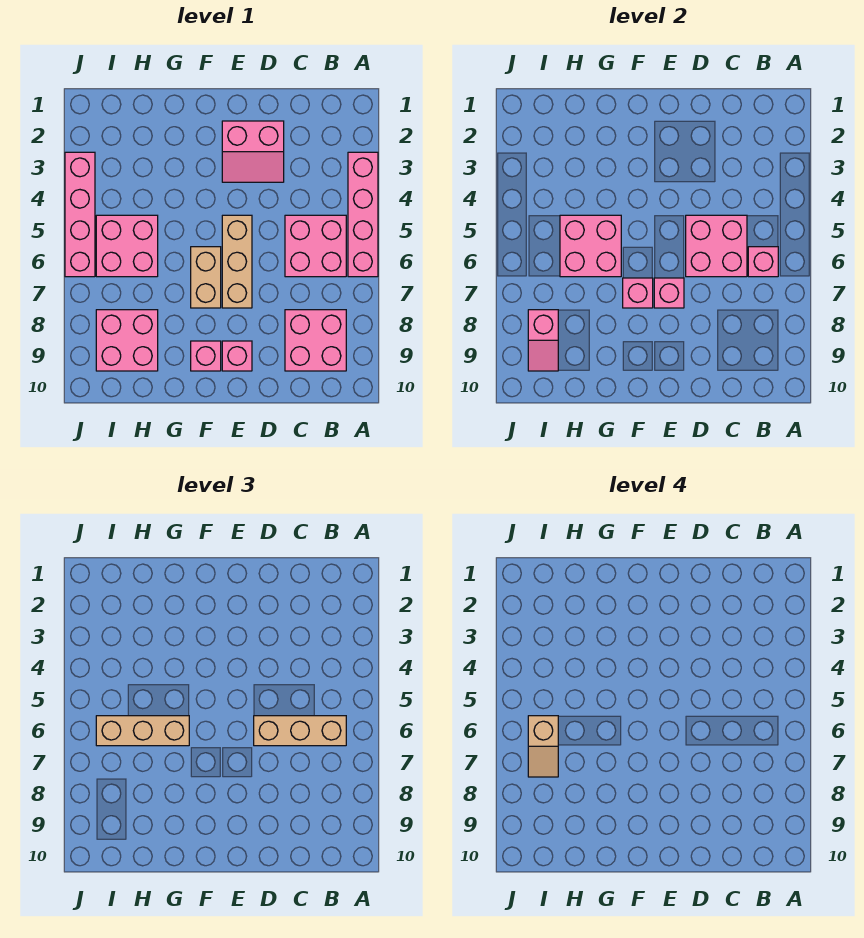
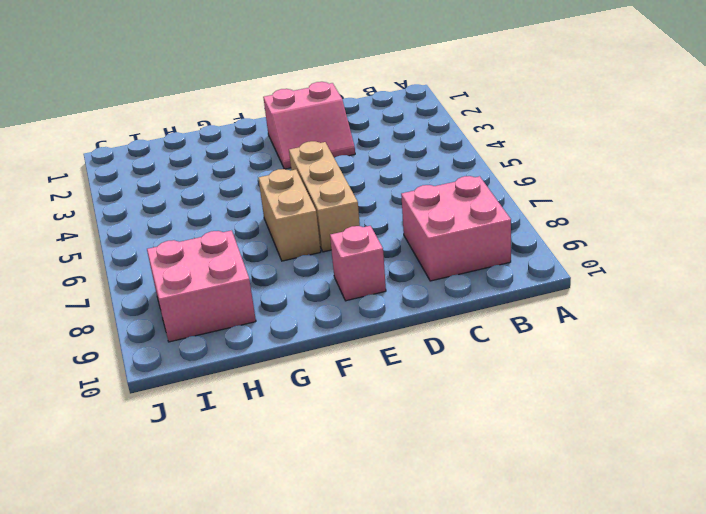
none -> pink 1x4 brick [348,152,378,277]
none -> pink 2x2 brick [285,215,346,277]
none -> pink 1x1 brick [191,341,221,371]

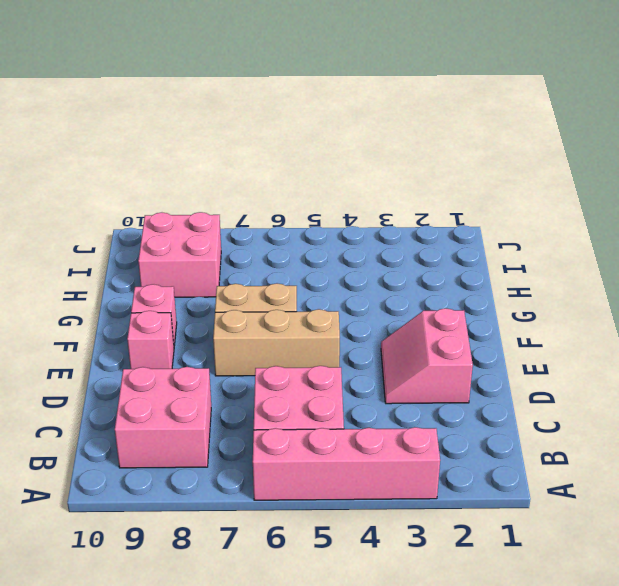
none -> pink 2x2 brick [96,215,158,277]
none -> pink 1x4 brick [65,152,95,277]
none -> pink 1x1 brick [748,247,778,277]

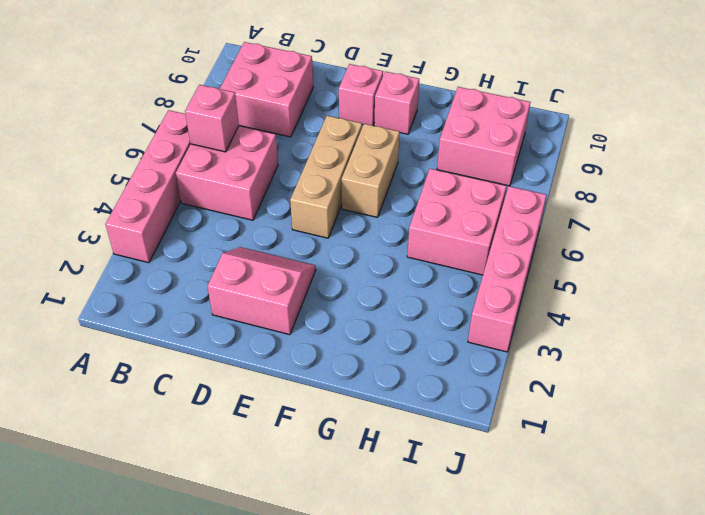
none -> pink 2x2 brick [686,215,747,277]
none -> pink 1x1 brick [654,278,684,308]
none -> pink 1x1 brick [623,278,653,308]

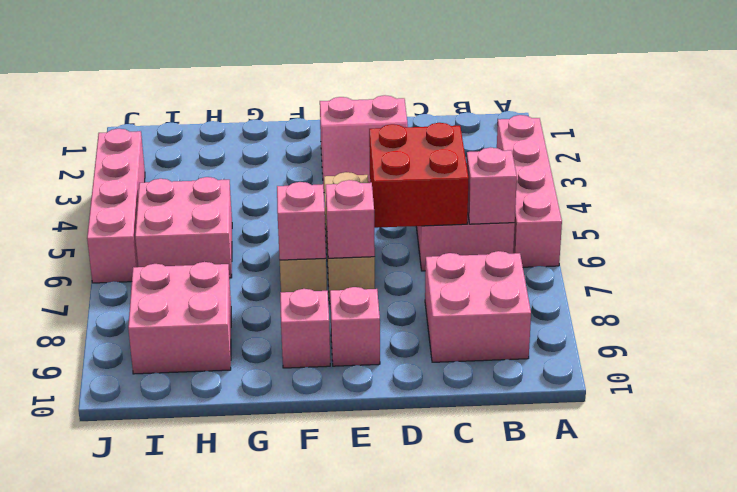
red 2x2 brick [369,123,469,228] -> pink 2x2 brick [686,215,747,277]
none -> pink 2x2 brick [560,215,621,277]
none -> pink 1x2 slope [528,310,558,371]
none -> tan 1x3 brick [254,716,346,746]

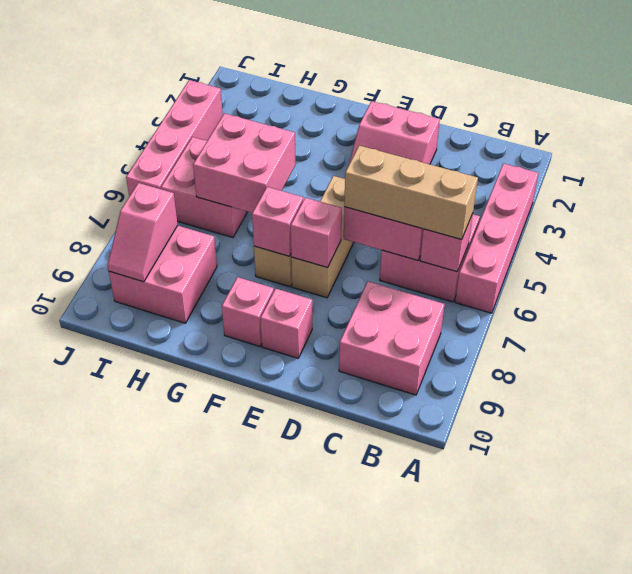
none -> tan 1x3 brick [96,716,189,746]
none -> tan 1x2 slope [528,716,558,777]

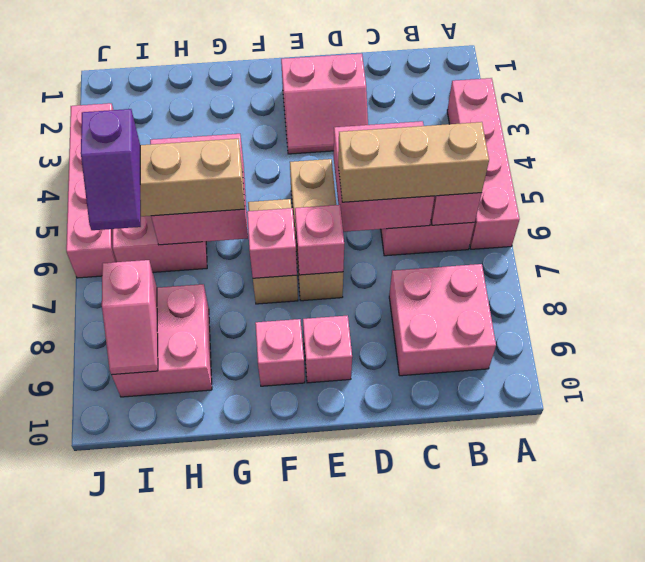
purple 1x2 slope [81,109,141,230] -> tan 1x2 slope [528,716,558,777]

